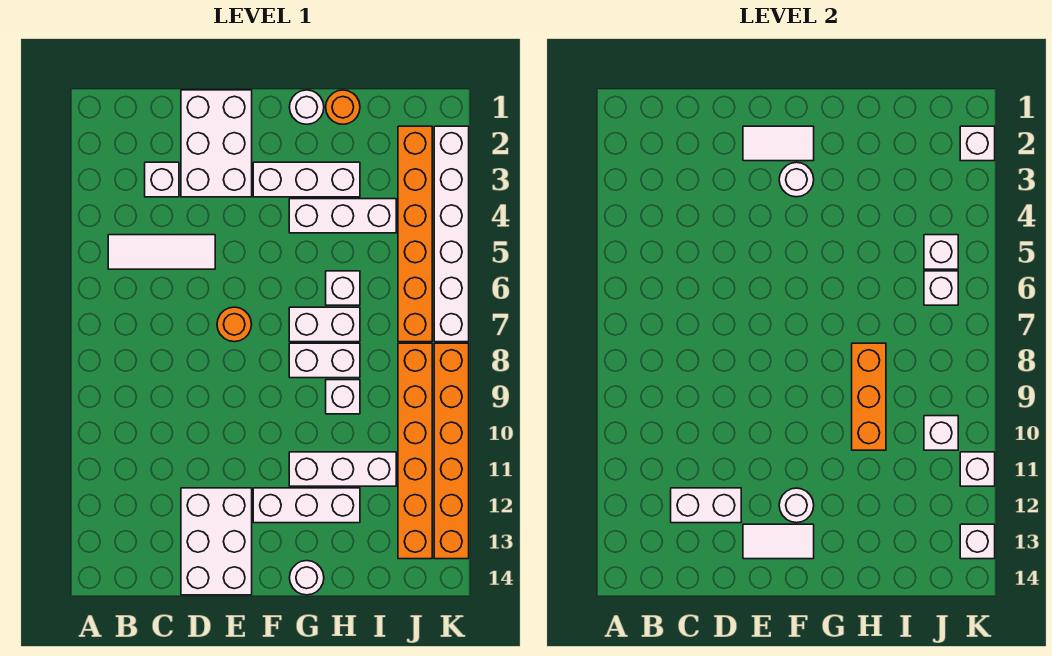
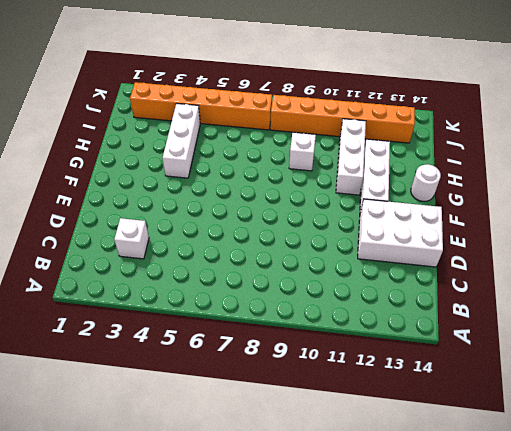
none -> white 1x3 tile [108,235,215,269]
none -> white 2x3 brick [181,90,252,197]
none -> orange 1x1 round brick [217,307,251,342]
none -> white 1x3 brick [253,162,360,197]

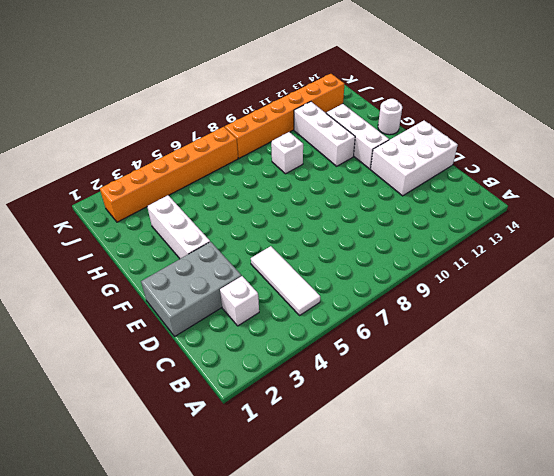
grey 2x3 brick [141,242,241,336] -> white 2x3 brick [181,90,252,197]
none -> orange 1x1 round brick [217,307,251,342]
none -> white 1x1 round brick [289,90,324,124]
none -> white 1x3 brick [289,199,396,233]
none -> white 1x2 brick [289,307,360,342]

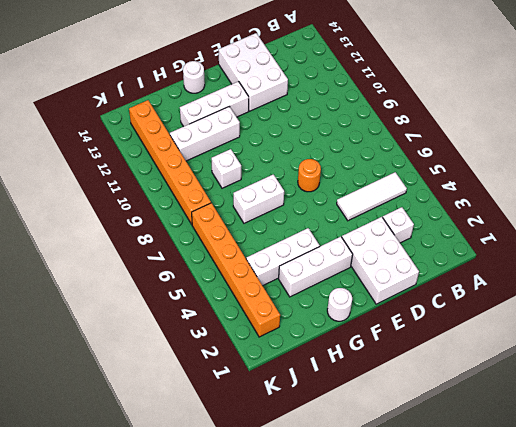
none -> white 1x2 brick [289,343,360,378]
none -> orange 1x1 round brick [326,90,360,124]
none -> white 1x1 brick [326,271,360,305]
none -> white 1x6 brick [434,126,469,342]

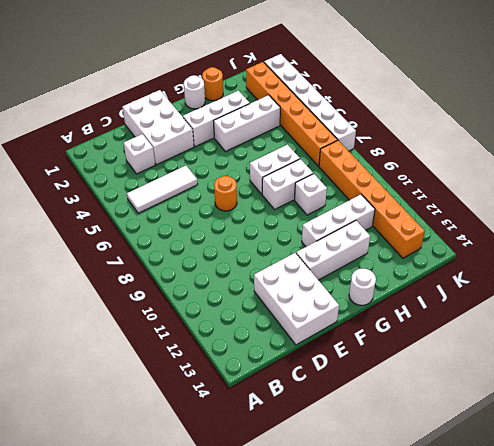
none -> white 1x1 brick [326,271,360,305]
none -> orange 1x6 brick [434,343,469,559]
none -> white 1x2 brick [671,488,741,523]
none -> white 1x2 tile [743,126,814,161]

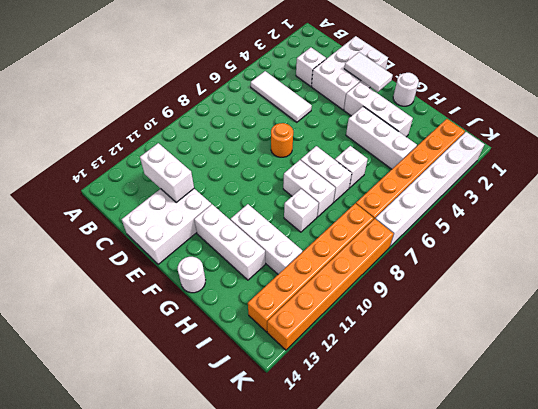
none -> orange 1x1 round brick [326,90,360,124]
none -> white 1x2 tile [743,524,814,559]
none -> white 1x1 round brick [779,162,814,197]
none -> white 1x1 round brick [779,488,814,523]

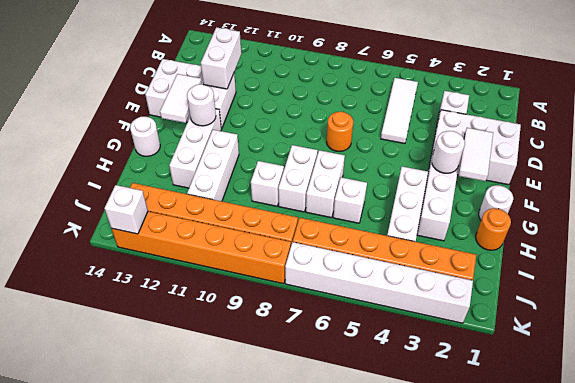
none -> orange 1x3 brick [852,343,886,450]
none -> white 1x1 brick [924,235,958,269]
none -> white 1x1 brick [924,271,958,305]
none -> white 1x1 brick [924,416,958,450]

